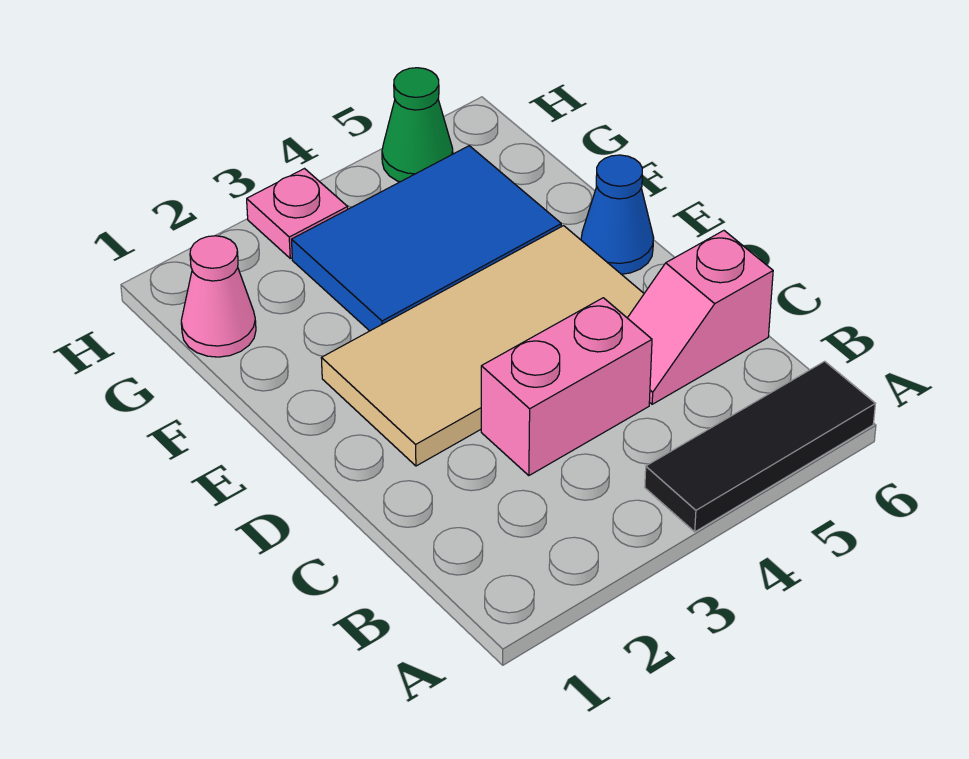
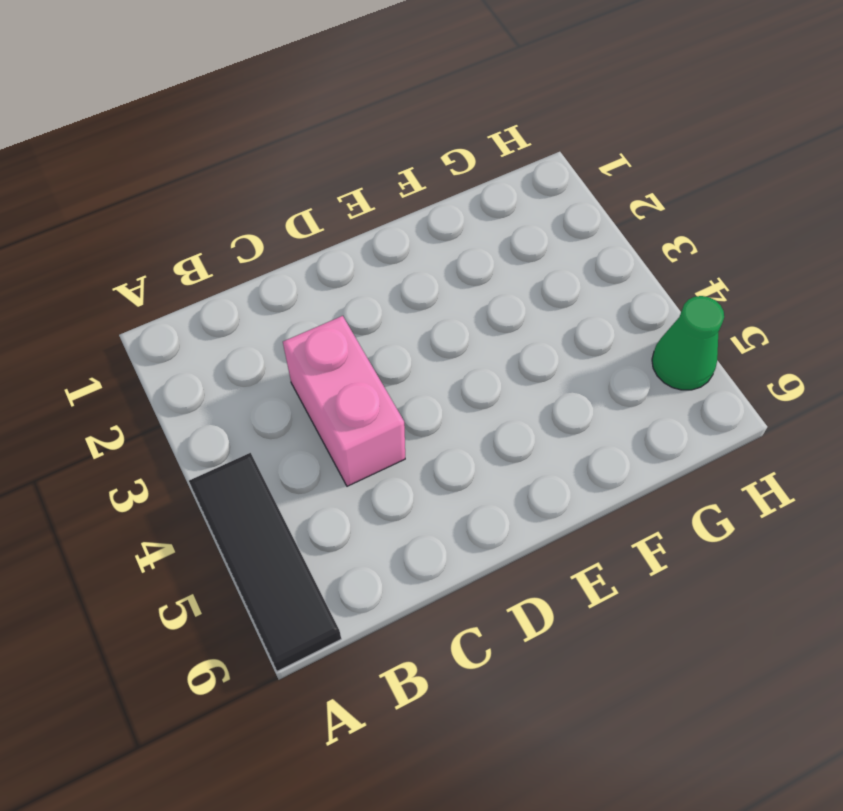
none -> pink 1x2 slope [628,231,773,404]
none -> tan 2x4 tile [321,226,644,466]

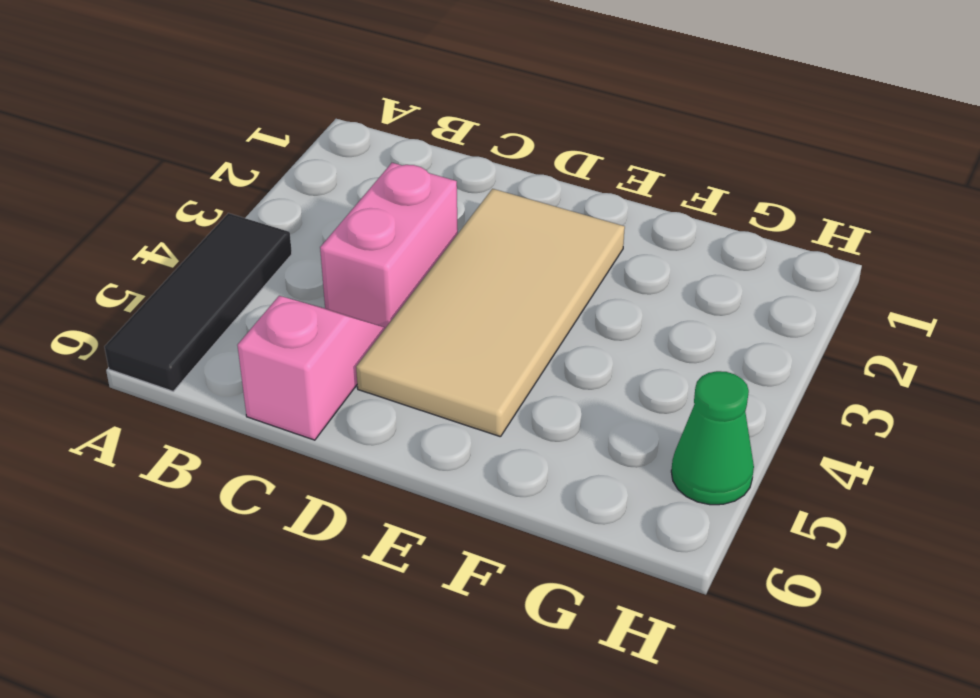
none -> blue 1x1 cone [581,155,654,274]
none -> blue 2x3 tile [291,146,561,331]

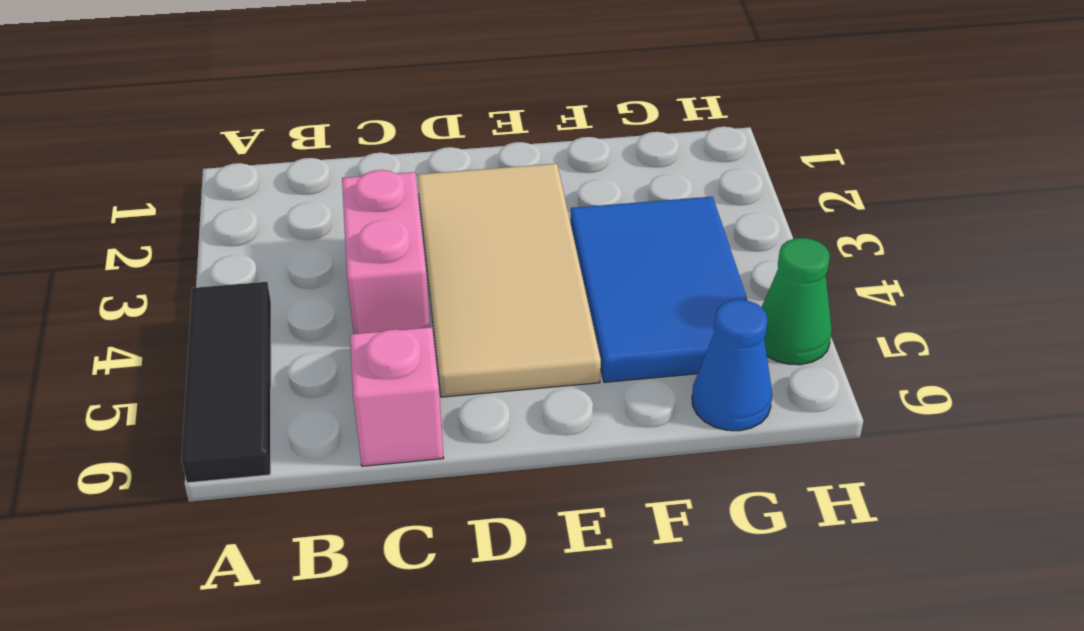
blue 1x1 cone [692,300,772,431] -> blue 1x1 cone moved to [581,155,654,274]
none -> pink 1x1 cone [181,236,256,357]
none -> pink 1x1 plate [247,169,348,258]

